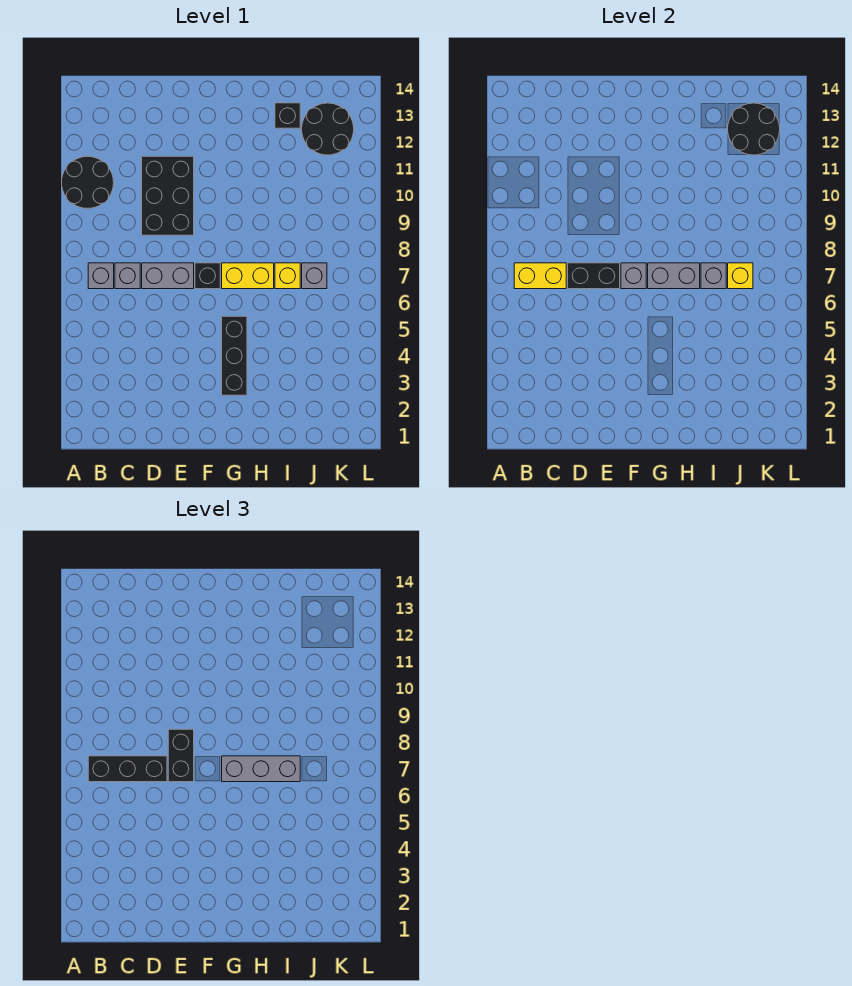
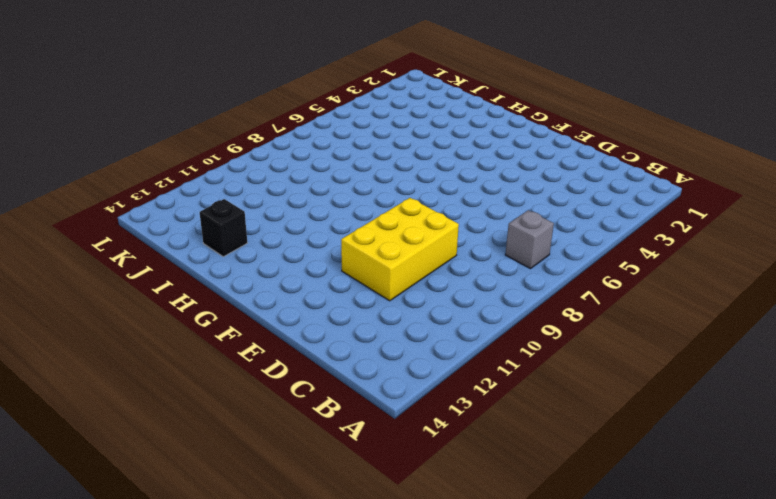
yellow 2x3 brick [341,198,459,301] -> black 2x3 brick [142,156,194,235]
none -> black 2x2 round brick [62,156,114,208]
none -> grey 1x1 brick [115,263,140,289]
none -> grey 1x2 brick [142,263,194,289]

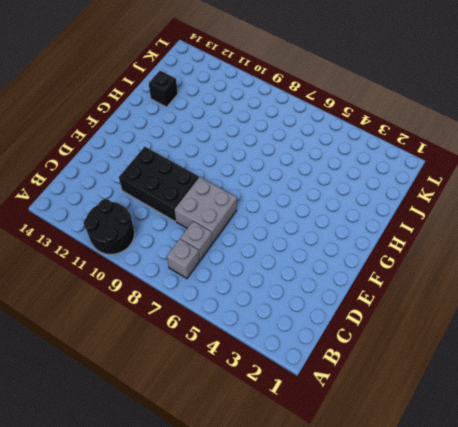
grey 2x2 brick [174,177,237,243] -> grey 1x2 brick [142,263,194,289]
none -> black 1x1 brick [195,263,220,289]
none -> black 1x3 brick [222,316,247,395]
none -> yellow 1x2 brick [222,263,274,289]

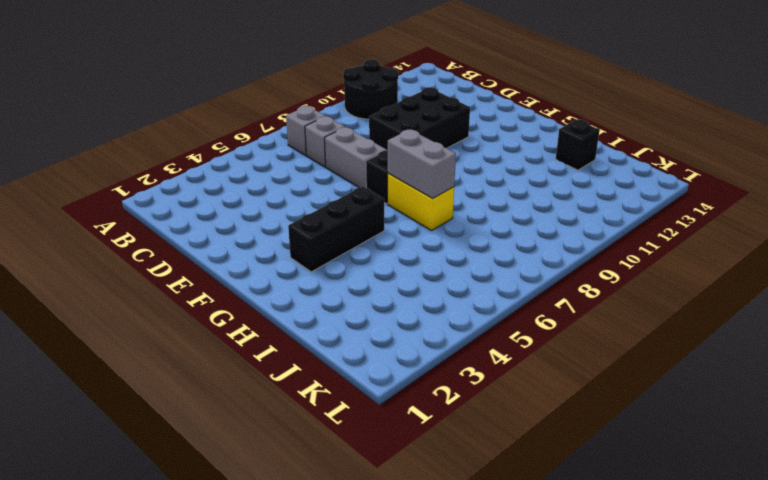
none -> yellow 1x1 brick [275,263,300,289]
none -> grey 1x1 brick [302,263,327,289]
none -> black 2x2 round brick [302,103,354,155]

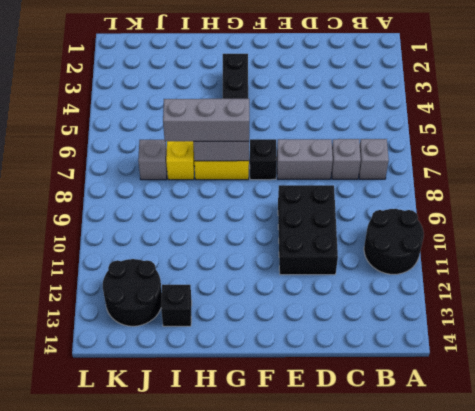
none -> yellow 1x2 brick [514,263,566,289]
none -> black 1x2 brick [568,263,620,289]
none -> grey 1x1 brick [621,263,646,289]

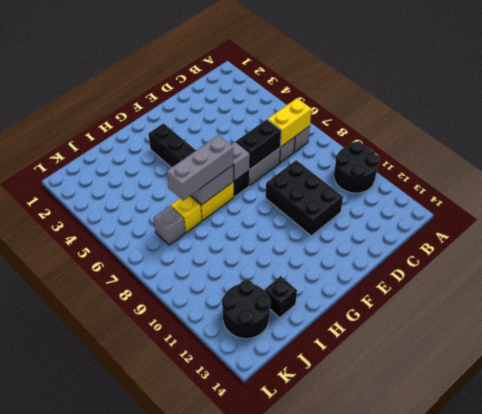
none -> grey 1x1 brick [701,263,726,289]
none -> yellow 1x1 brick [728,263,753,289]
none -> black 2x2 round brick [728,103,780,155]

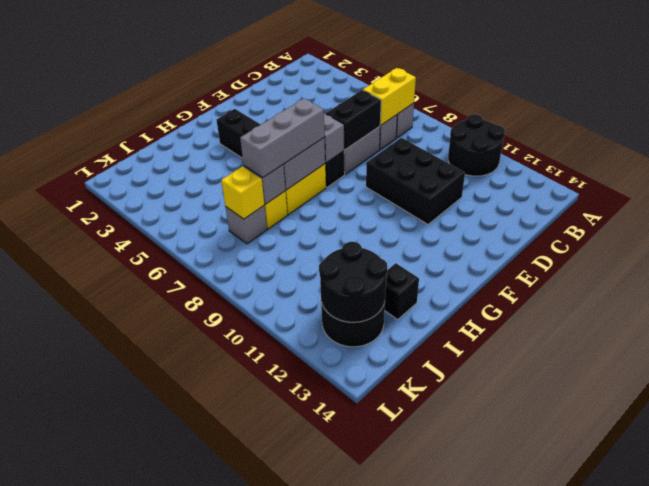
none -> black 1x3 brick [88,756,167,782]
none -> black 1x2 brick [168,729,194,782]

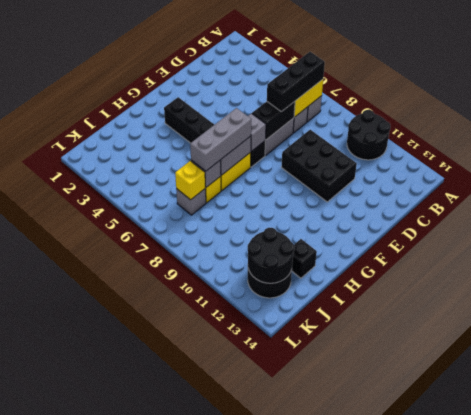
none -> black 1x2 brick [168,729,194,782]

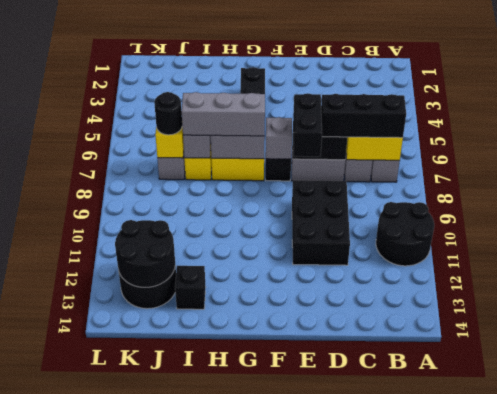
black 1x1 round brick [154,92,182,135] -> none

